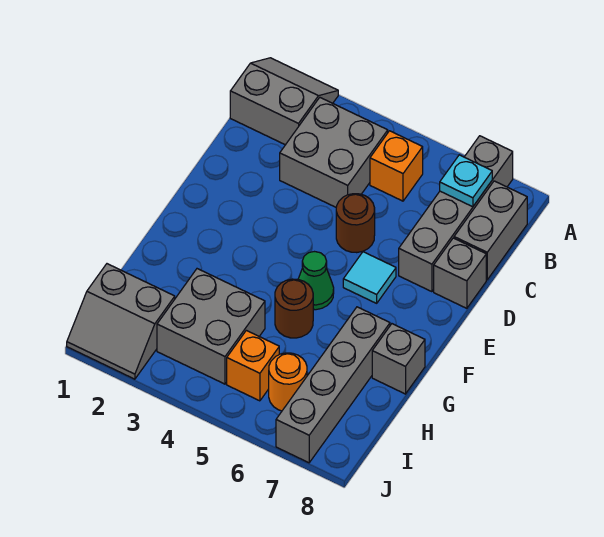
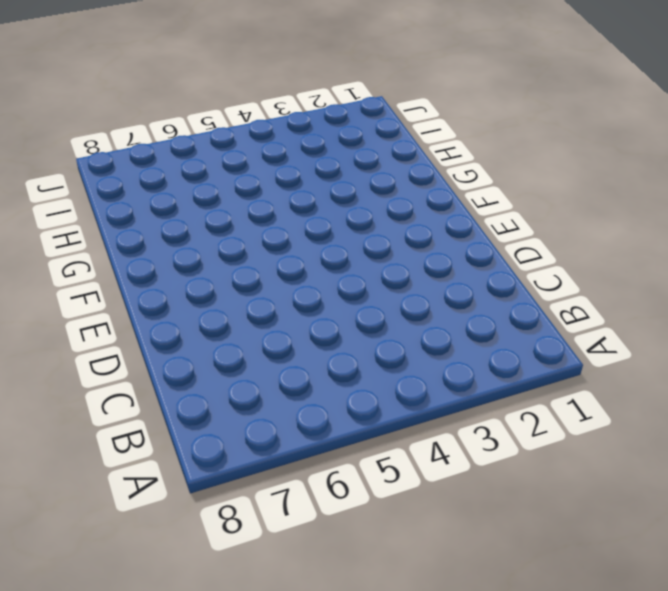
none -> grey 2x2 slope [230,58,338,145]
none -> grey 1x4 brick [399,136,513,292]
none -> grey 2x2 brick [280,98,388,207]

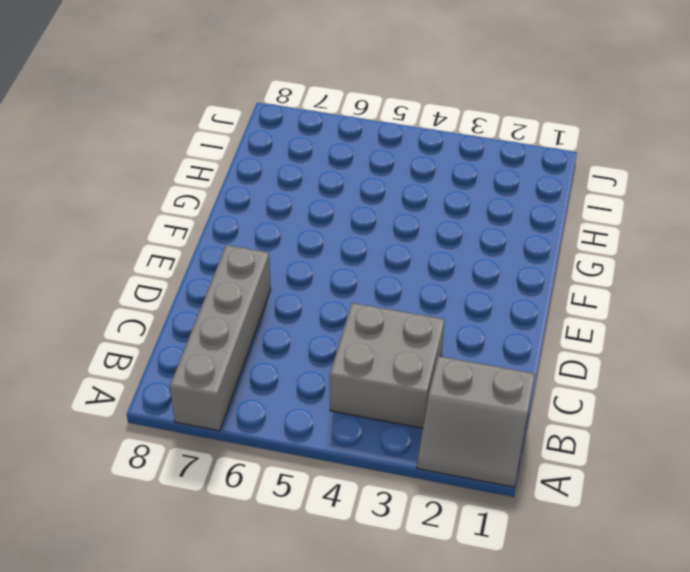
none -> orange 1x1 brick [370,131,423,201]
none -> grey 1x2 brick [454,181,527,280]
none -> brown 1x1 round brick [336,194,375,253]

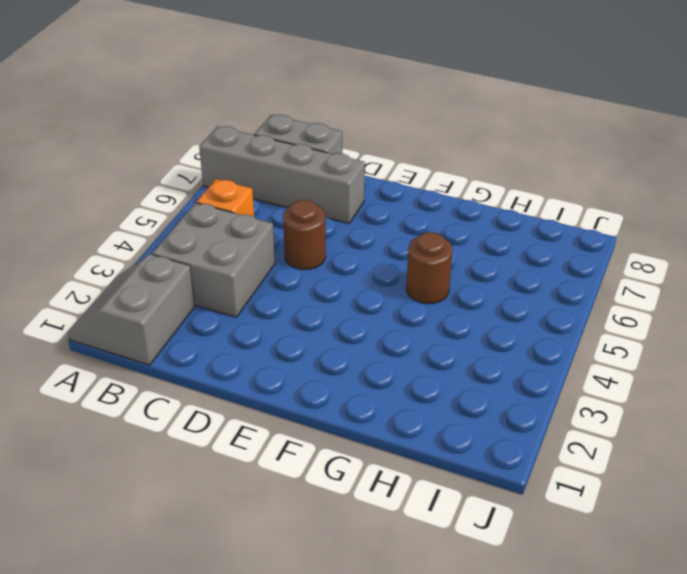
none -> grey 1x1 brick [434,238,486,308]
none -> cyan 1x1 tile [343,252,396,303]
none -> green 1x1 cone [298,252,334,310]

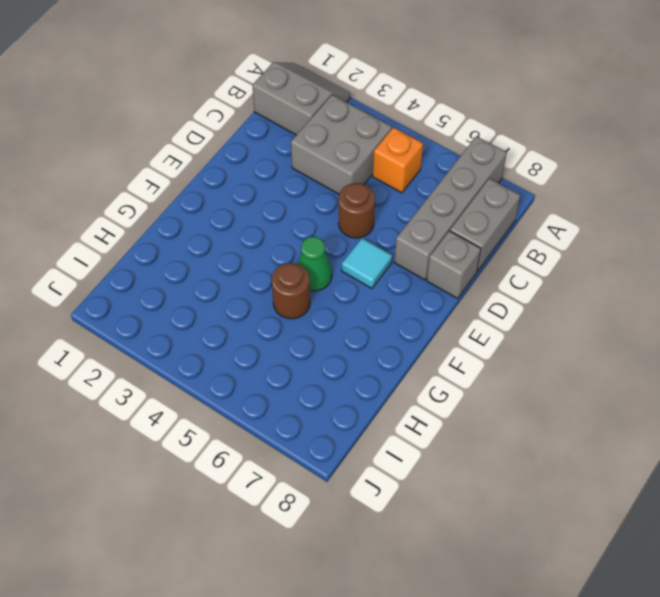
none -> grey 1x4 brick [276,307,390,463]
none -> grey 1x1 brick [372,324,425,394]
none -> grey 2x2 brick [157,269,265,384]

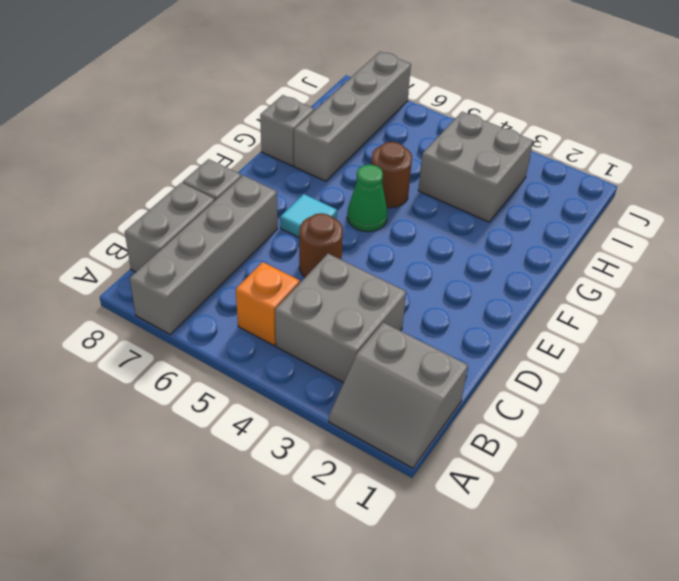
none -> grey 2x2 slope [67,264,175,379]
none -> orange 1x1 brick [227,330,279,401]
none -> orange 1x1 round brick [269,353,307,411]

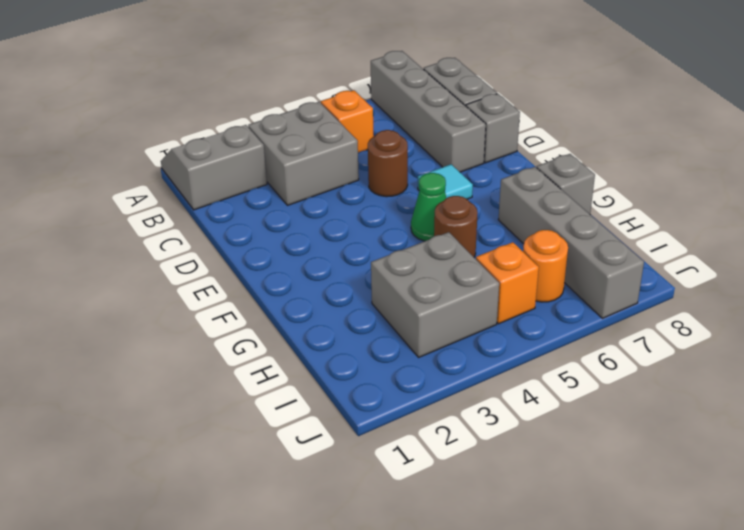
none -> grey 2x2 slope [67,264,175,379]
none -> cyan 1x1 plate [440,155,492,207]

